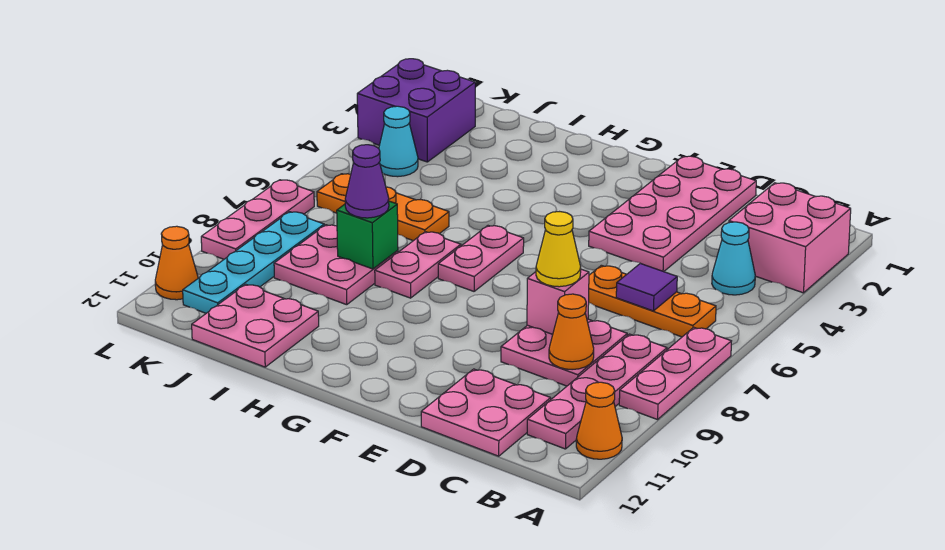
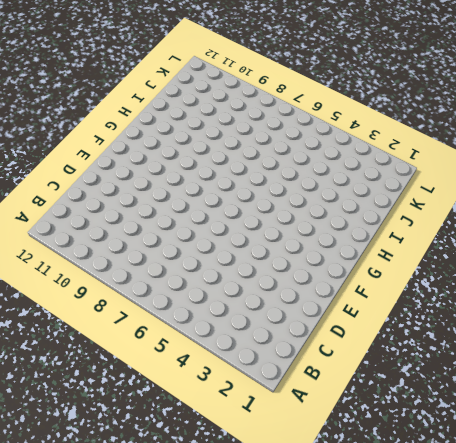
none -> pink 2x2 brick [729,183,851,293]
none -> pink 1x3 plate [619,327,731,420]
none -> orange 1x1 cone [576,382,622,459]

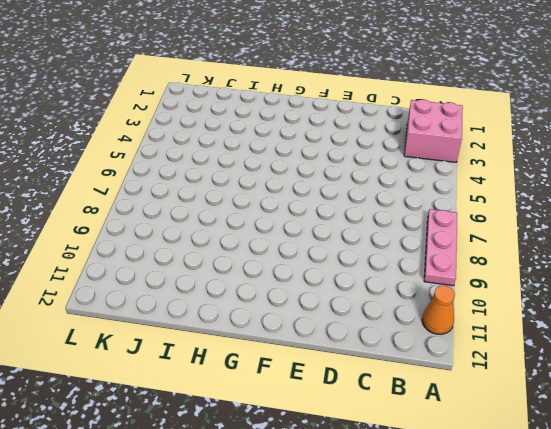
none -> cyan 1x1 cone [712,222,755,295]
none -> orange 1x3 plate [589,265,716,337]
none -> pink 1x4 plate [527,334,667,449]

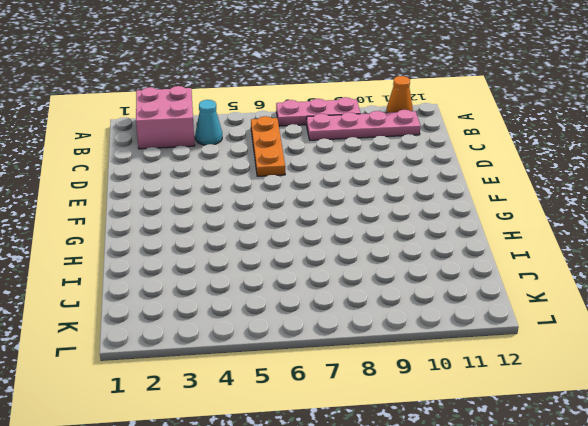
none -> pink 2x2 plate [501,319,627,386]
none -> pink 2x2 plate [421,369,551,456]
none -> pink 2x4 plate [589,156,756,272]

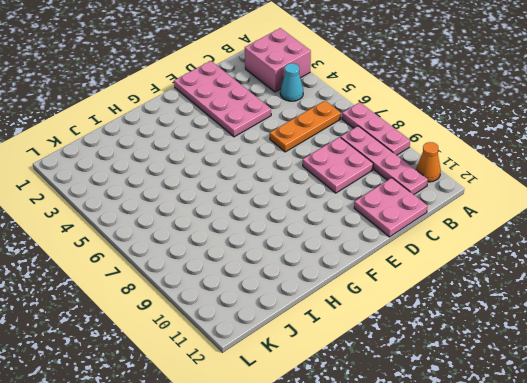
none -> pink 1x2 plate [438,226,524,291]
none -> pink 1x2 plate [375,232,461,298]
none -> orange 1x3 plate [317,174,449,241]

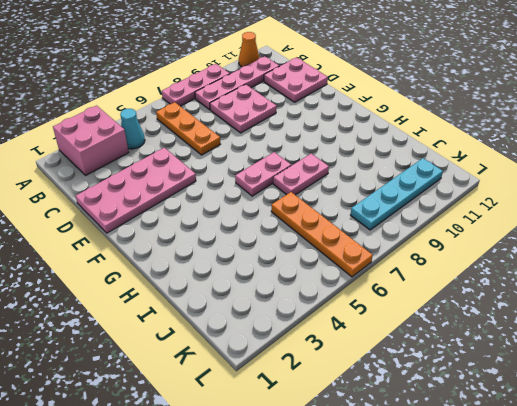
orange 1x4 plate [271,192,373,277] -> orange 1x3 plate [317,174,449,241]
none -> pink 2x2 plate [274,225,398,305]
none -> pink 2x2 plate [192,284,319,367]
none -> purple 2x2 brick [357,59,475,162]

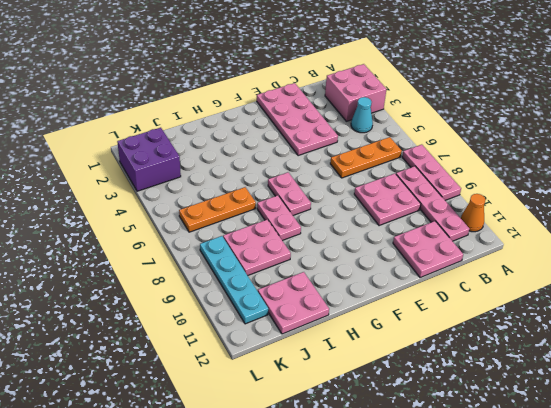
none -> cyan 1x1 cone [379,106,418,177]
none -> pink 1x3 plate [201,180,314,259]
none -> orange 1x1 cone [155,226,198,300]

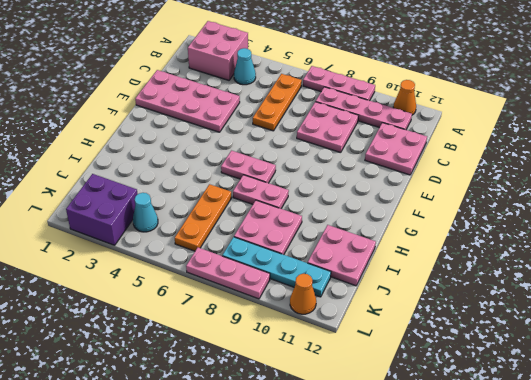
none -> purple 1x1 tile [616,264,677,311]
none -> orange 1x1 cone [549,294,594,370]
none -> pink 1x1 brick [527,269,589,334]

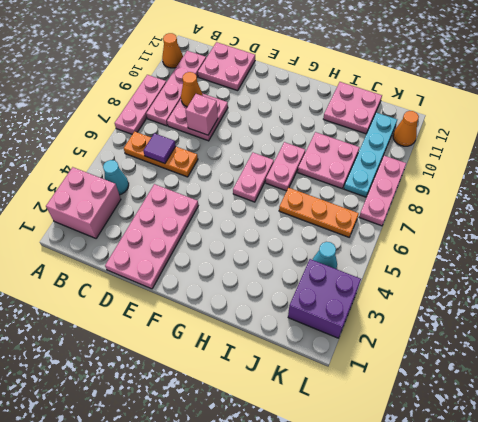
none -> green 1x1 brick [337,201,398,269]
none -> yellow 1x1 cone [536,212,581,287]
none -> purple 1x1 cone [345,145,389,218]

